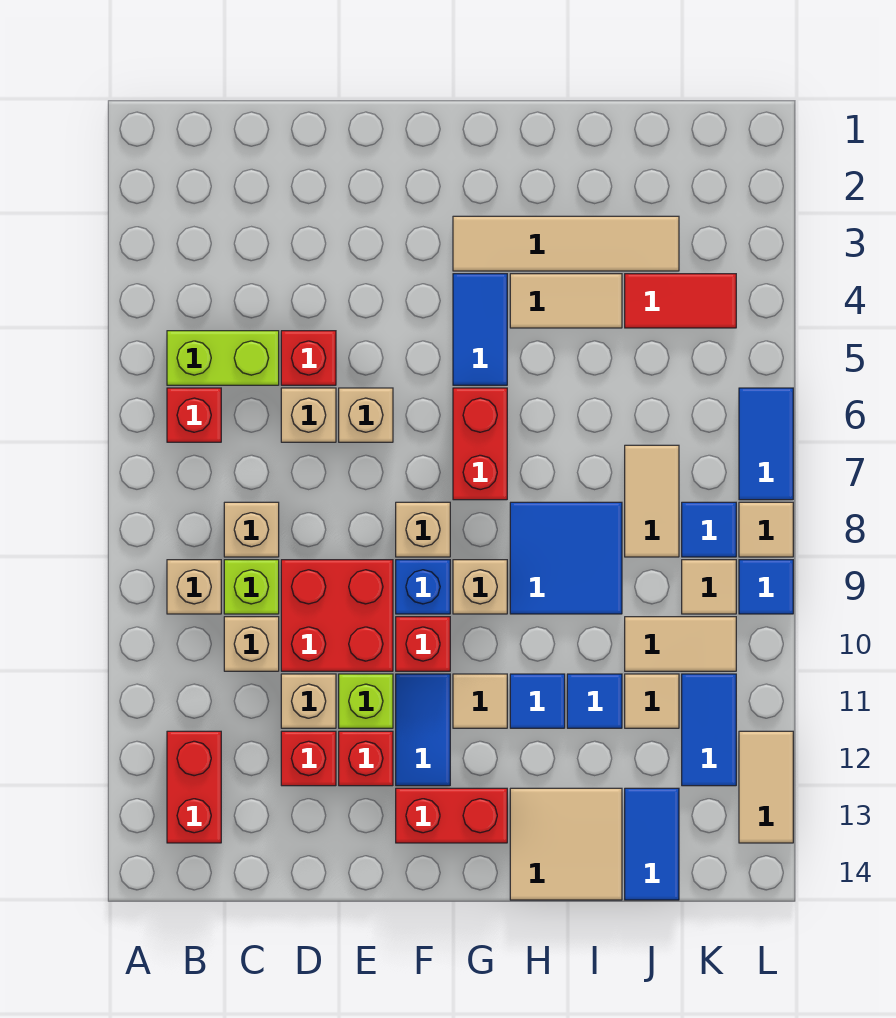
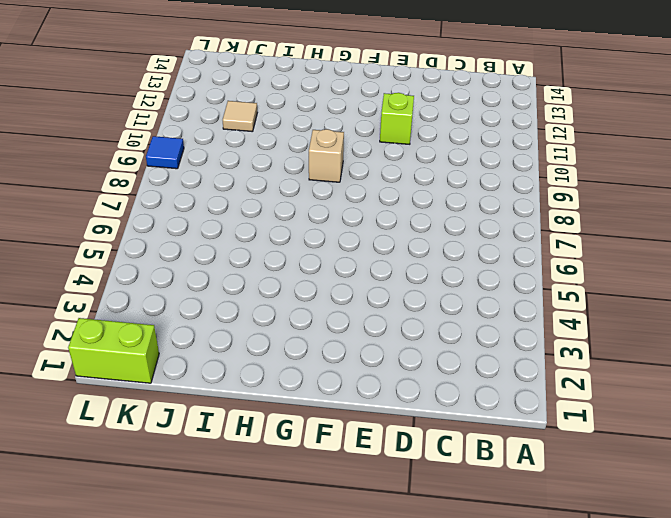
lime 1x2 brick [68,318,159,383] -> lime 1x2 brick moved to [167,331,279,385]
none -> red 1x1 brick [167,388,221,442]
none -> tan 1x1 brick [167,560,221,614]
none -> red 1x2 brick [167,731,221,843]
none -> tan 1x1 brick [224,502,279,557]

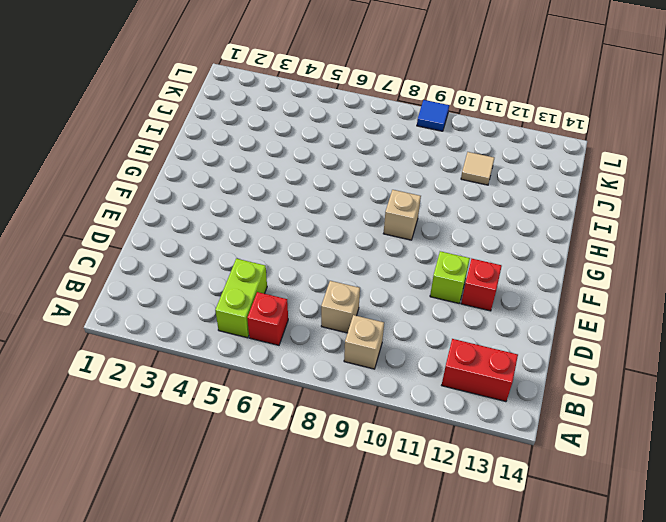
none -> lime 1x1 brick [224,560,279,614]
none -> tan 1x1 brick [224,617,279,671]
none -> red 1x1 brick [281,331,336,385]
none -> tan 1x1 brick [281,388,336,442]

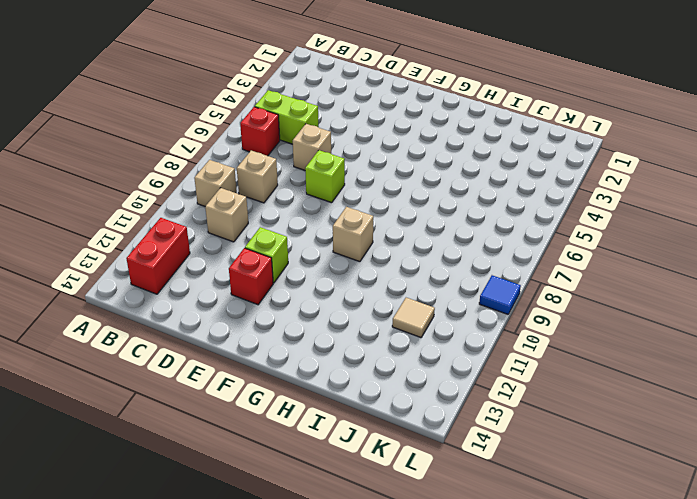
lime 1x1 brick [305,150,345,203] -> lime 1x1 brick moved to [224,560,279,614]
none -> red 1x1 brick [281,331,336,385]
none -> red 2x2 brick [281,560,393,671]
none -> tan 1x1 brick [281,674,336,728]
none -> red 1x1 brick [281,731,336,786]

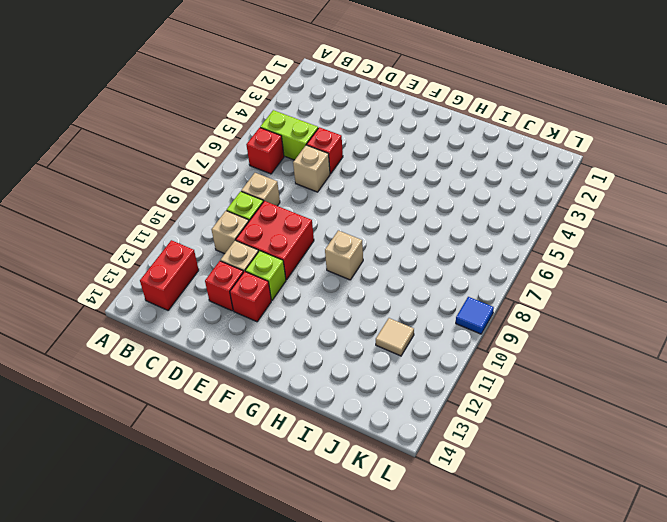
none -> tan 1x1 brick [167,560,221,614]
none -> tan 1x1 brick [339,388,393,442]
none -> tan 1x1 brick [396,502,450,557]
none -> blue 1x1 brick [396,560,450,614]

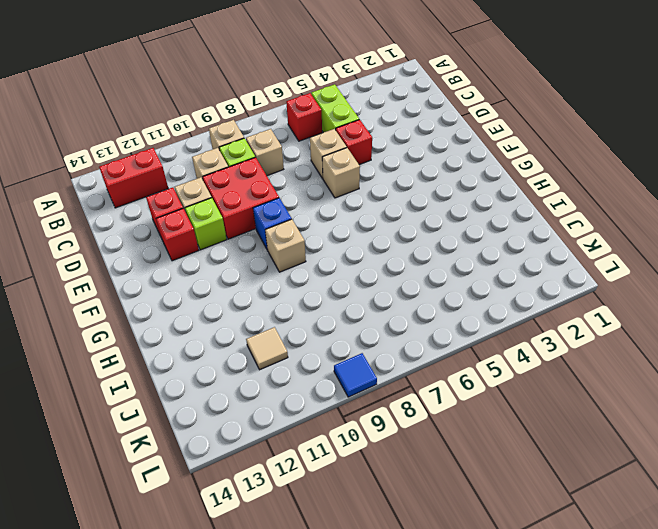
none -> tan 1x1 brick [396,502,450,557]
none -> red 1x1 brick [396,617,450,671]
none -> blue 1x2 tile [396,674,450,786]
none -> red 1x2 brick [396,788,507,843]

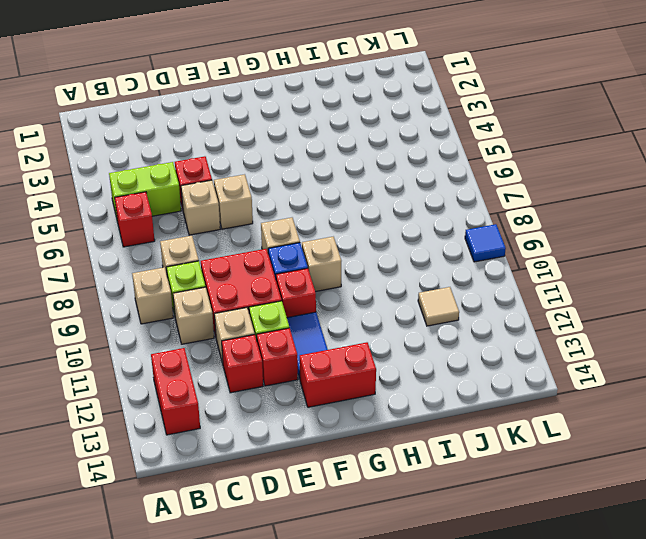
none -> tan 1x4 tile [453,216,679,271]
none -> blue 1x2 tile [453,274,507,385]
none -> red 1x2 brick [453,388,507,500]
none -> tan 1x1 tile [453,674,507,728]

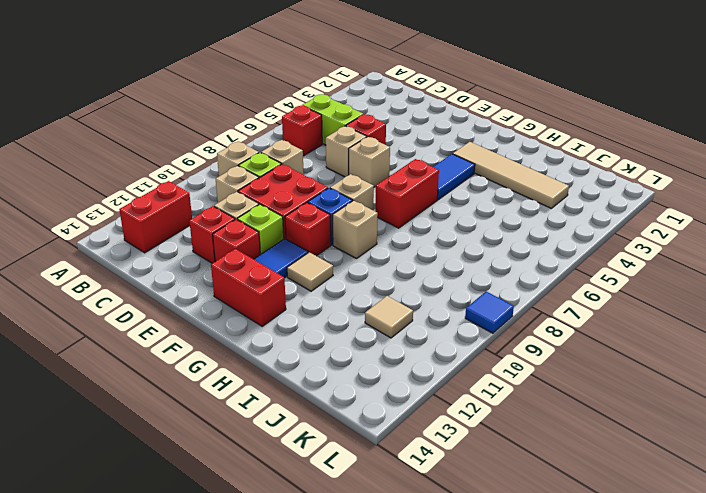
none -> tan 1x2 tile [510,274,622,328]
none -> blue 2x2 tile [510,502,622,614]
none -> blue 1x1 tile [510,674,565,728]
none -> tan 2x2 tile [510,788,622,900]

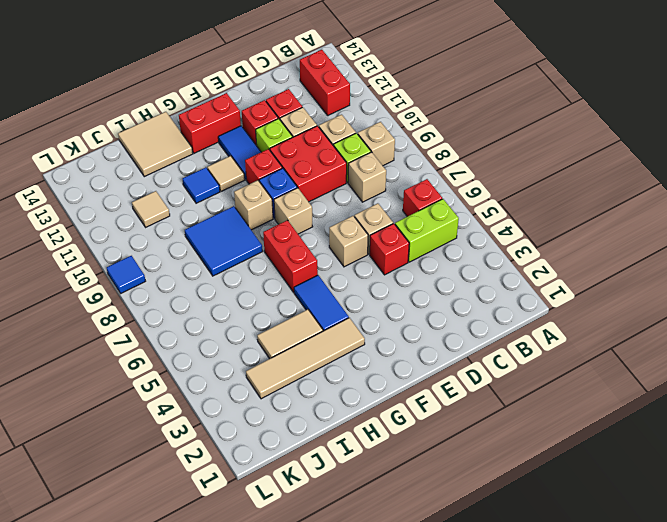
none -> blue 1x1 tile [567,674,622,728]
none -> red 1x2 tile [625,274,736,328]
none -> tan 1x2 tile [625,445,679,557]
none -> tan 1x2 tile [625,617,736,671]

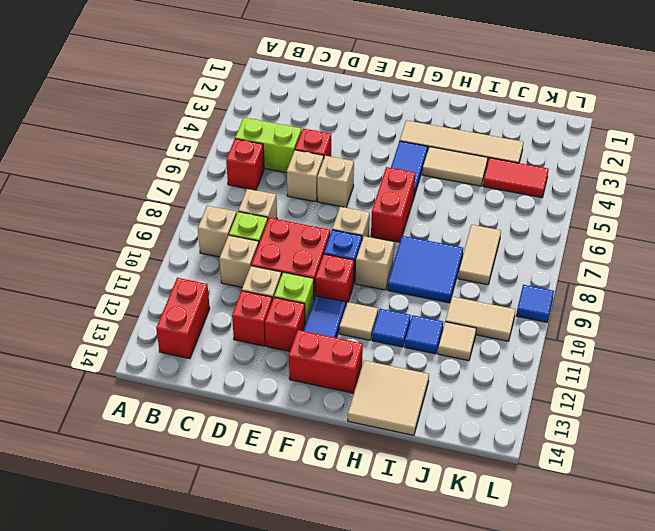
none -> blue 1x2 tile [625,788,679,900]
none -> blue 1x1 tile [682,502,736,557]
none -> tan 1x1 tile [682,560,736,614]
none -> blue 1x2 tile [682,674,736,786]

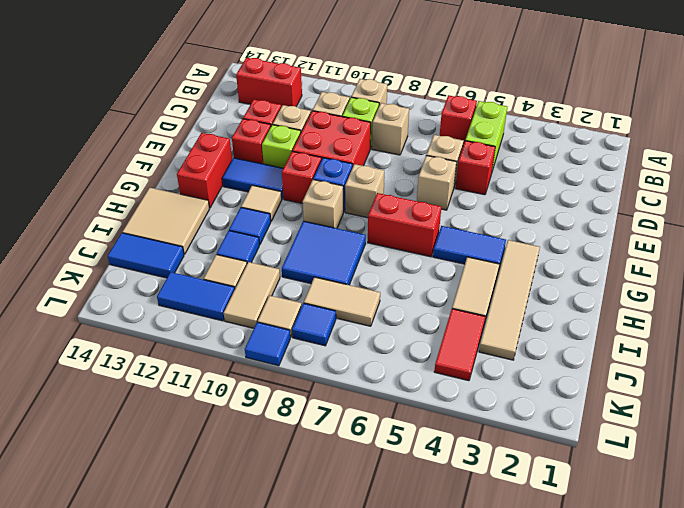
none -> blue 1x2 tile [739,388,793,500]
none -> tan 1x1 tile [739,502,793,557]
none -> tan 1x2 tile [739,731,793,843]

